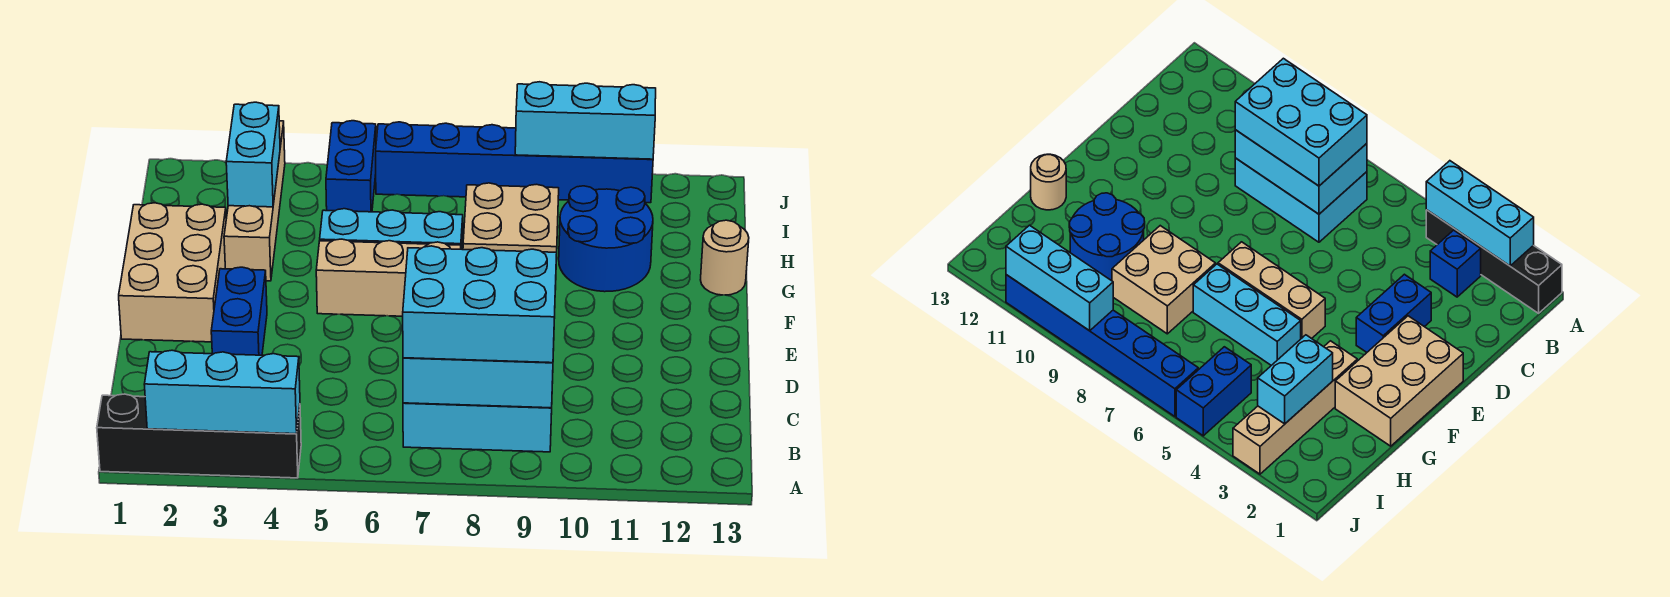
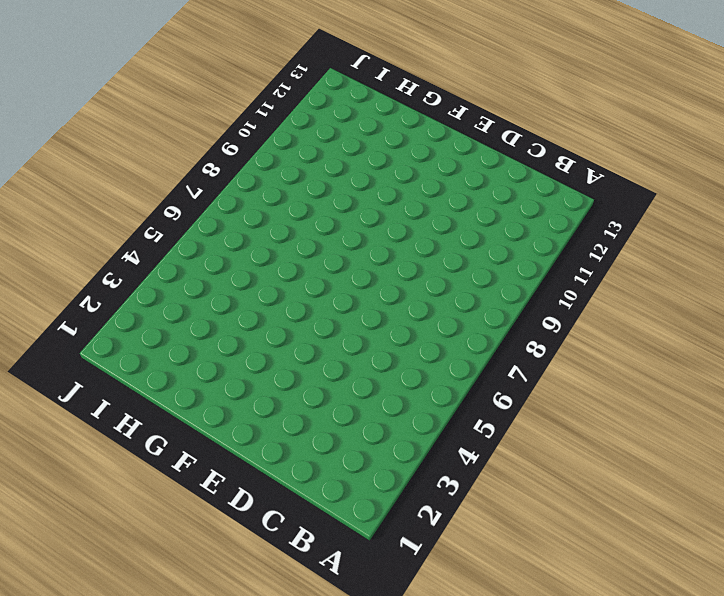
none -> black 1x4 brick [97,394,301,478]
none -> blue 1x1 brick [1430,230,1481,297]
none -> cyan 2x3 brick [403,382,553,452]

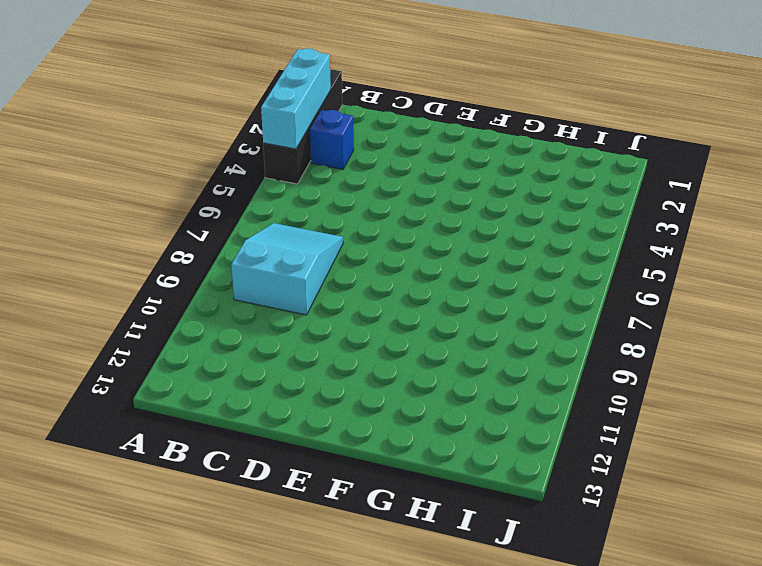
cyan 2x3 slope [231,223,343,315] -> cyan 2x3 brick [403,382,553,452]
none -> blue 1x2 brick [211,267,267,355]
none -> tan 2x3 brick [119,203,226,342]
none -> tan 1x3 brick [316,239,461,316]

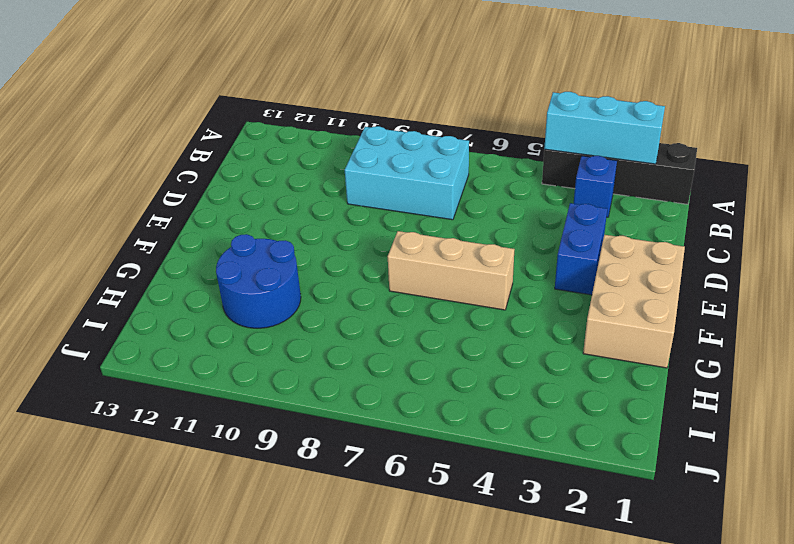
none -> tan 1x4 brick [224,121,285,281]
none -> cyan 1x3 brick [320,209,463,249]
none -> tan 2x2 brick [463,183,559,290]

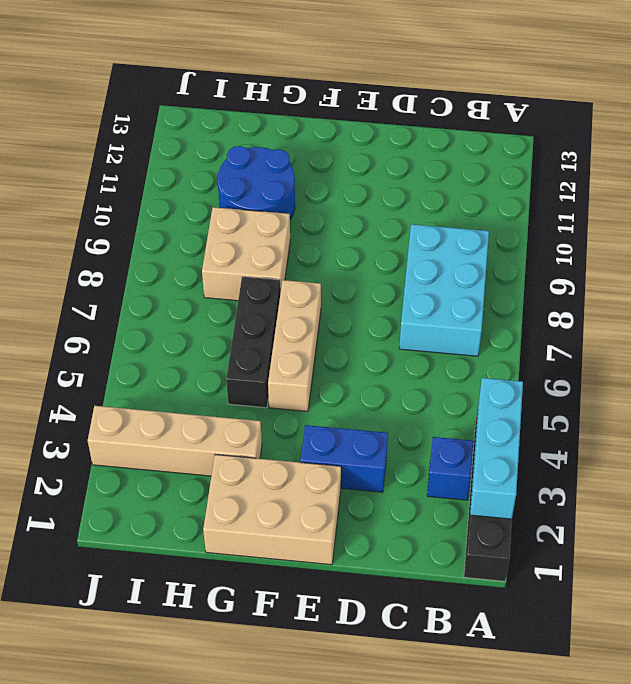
black 1x3 brick [226,276,281,408] -> cyan 1x3 brick [320,209,463,249]
none -> tan 1x1 round brick [701,220,749,295]
none -> blue 1x2 brick [326,121,376,212]
none -> blue 1x6 brick [376,122,653,203]

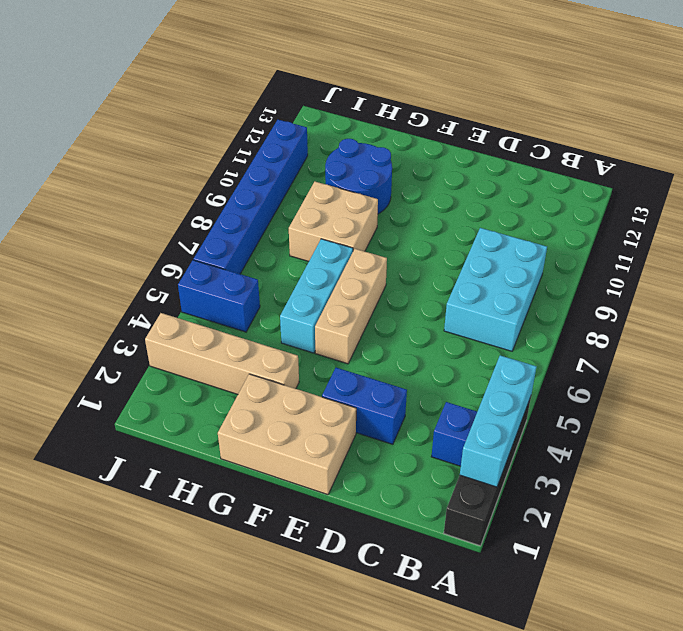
none -> tan 1x1 round brick [701,220,749,295]
none -> cyan 2x3 brick [403,349,554,408]
none -> cyan 1x2 brick [226,102,280,207]

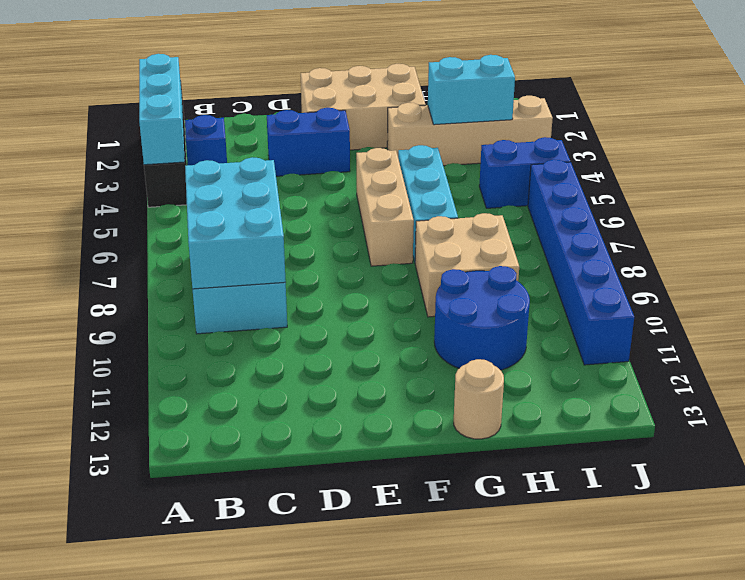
none -> cyan 1x3 brick [515,82,656,159]
none -> cyan 2x3 brick [403,246,557,363]

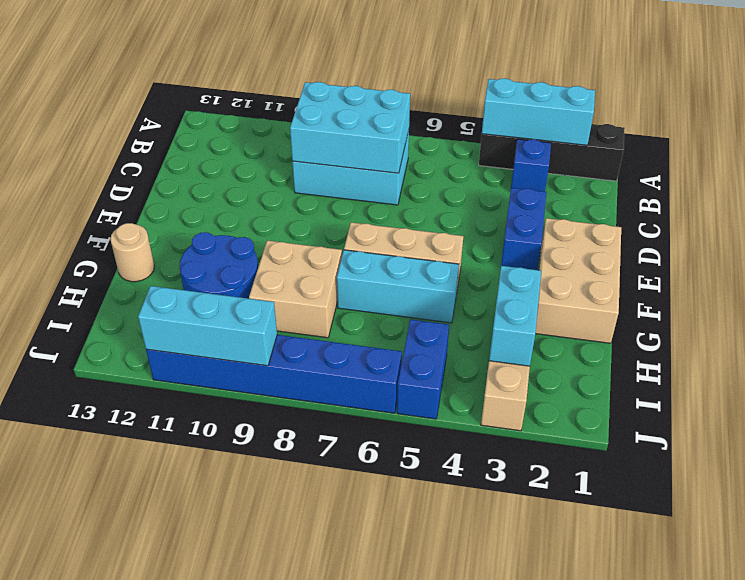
none -> cyan 2x3 brick [403,246,557,363]

